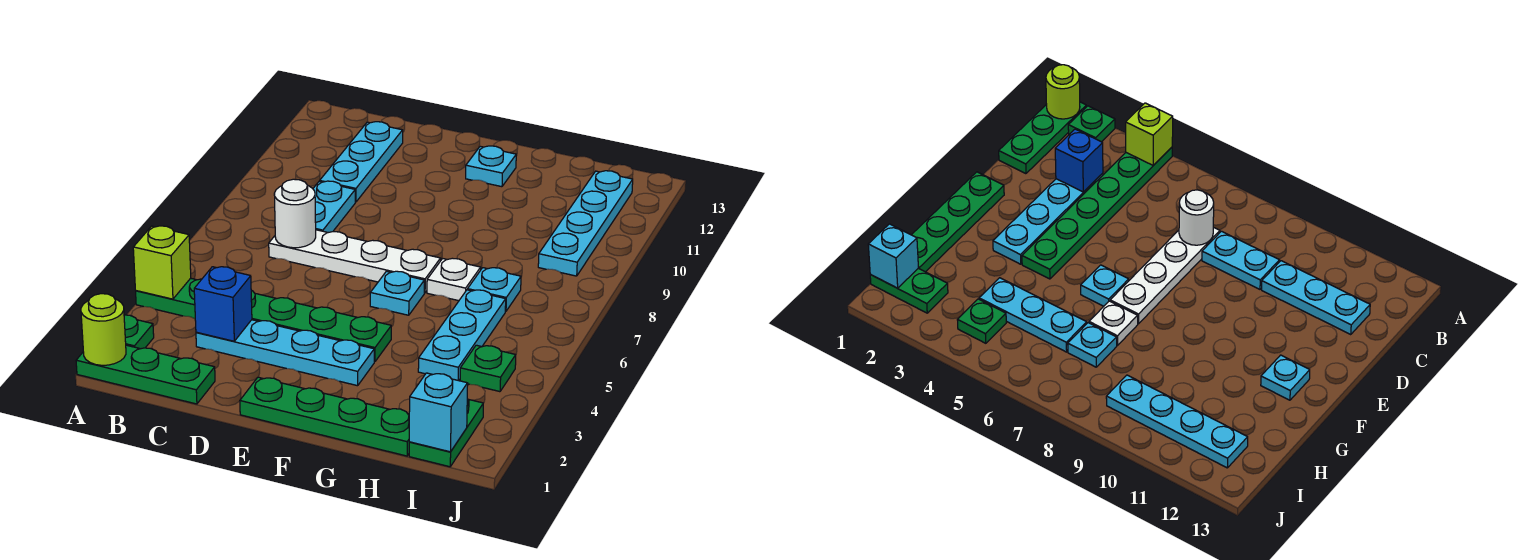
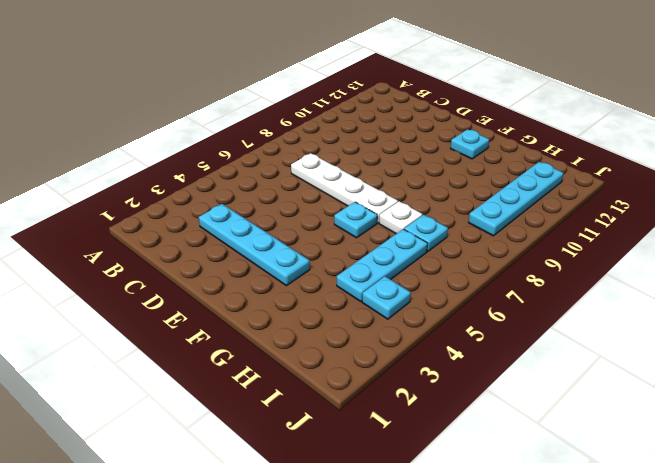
cyan 1x1 plate [362,276,411,319] -> green 1x1 plate [460,345,516,392]
none -> green 1x3 plate [76,345,215,404]
none -> green 1x1 plate [124,315,154,349]
none -> green 1x6 plate [136,278,391,362]

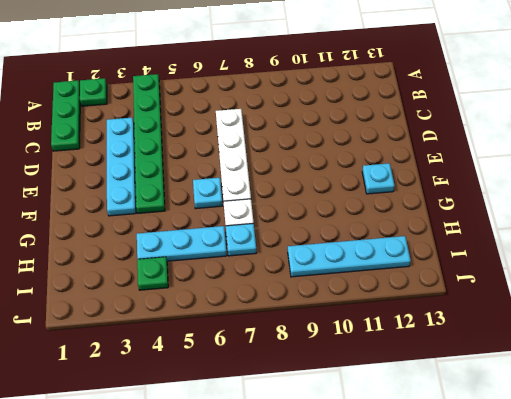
none -> cyan 1x2 plate [313,181,355,233]
none -> cyan 1x3 plate [320,122,403,202]
none -> green 1x4 plate [240,377,409,456]

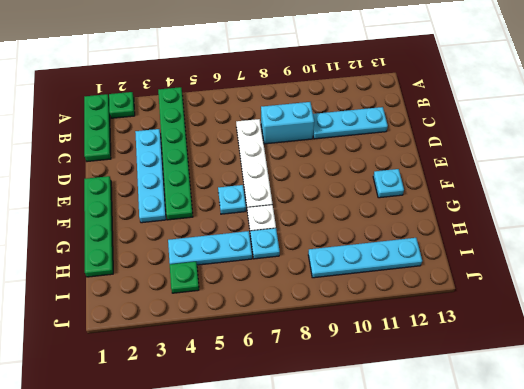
cyan 1x2 brick [261,102,314,144] -> cyan 1x2 plate [313,181,355,233]
none -> green 1x2 plate [409,399,483,467]
none -> lime 1x1 round brick [81,294,126,365]
none -> lime 1x1 brick [133,226,191,299]

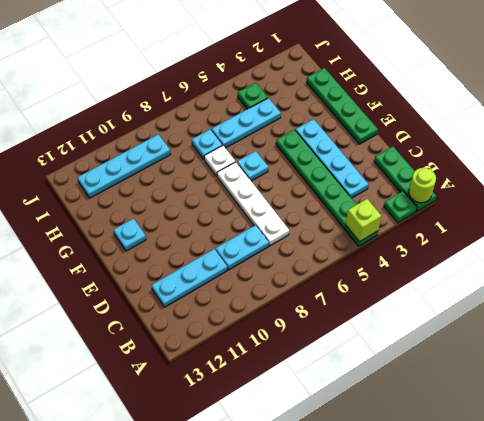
none -> green 1x2 plate [409,399,483,467]
none -> blue 1x1 brick [194,267,252,341]
none -> white 1x1 round brick [274,179,316,248]

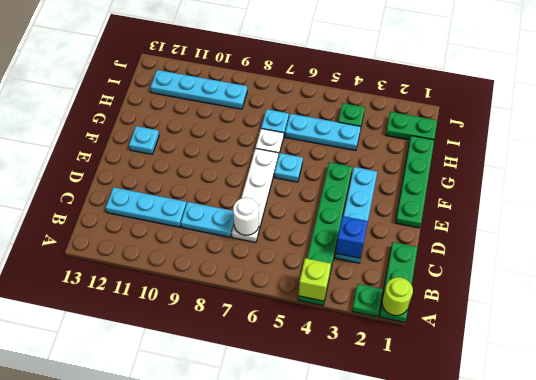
none -> cyan 1x1 brick [409,373,468,452]

